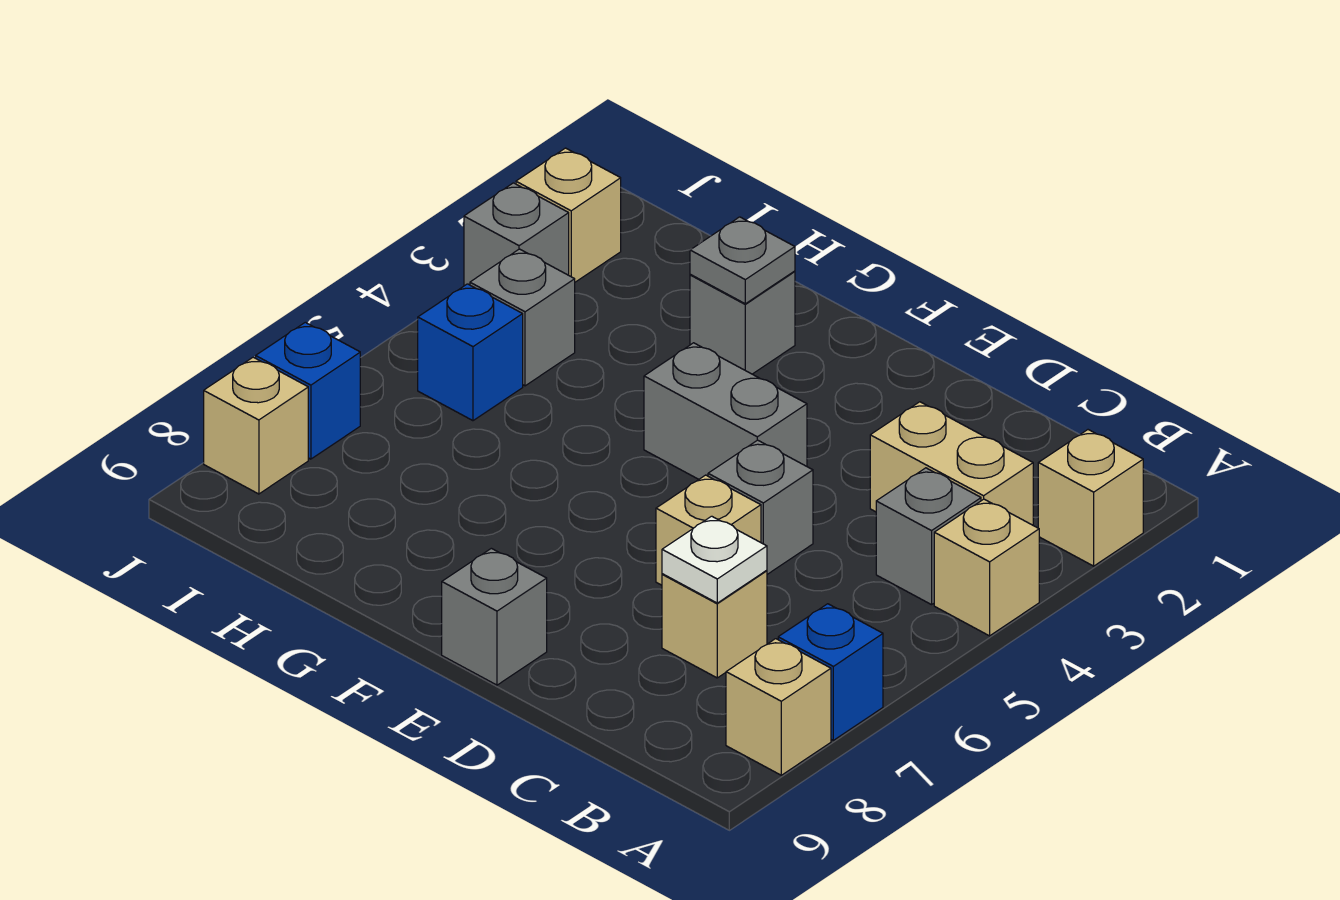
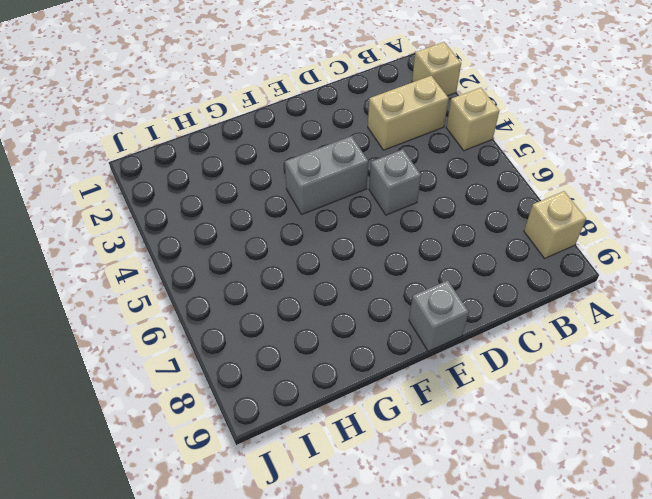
none -> blue 1x1 brick [778,604,883,740]
none -> grey 1x1 brick [876,468,981,605]
none -> tan 1x1 brick [662,571,767,678]

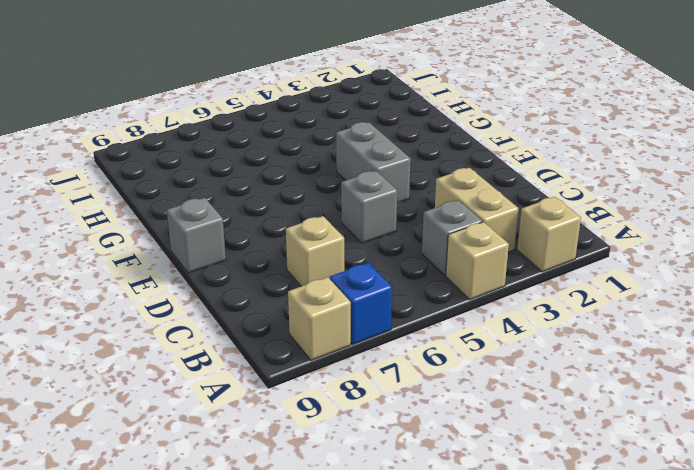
none -> tan 1x1 brick [656,475,761,585]
none -> grey 1x1 brick [690,271,795,374]
none -> grey 1x1 brick [470,249,575,386]

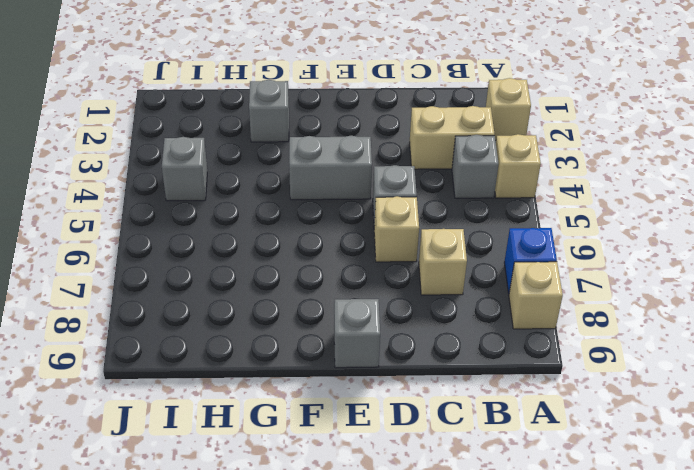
none -> blue 1x1 brick [418,284,523,421]
none -> tan 1x1 brick [516,148,621,282]
none -> grey 1x1 brick [464,183,569,286]

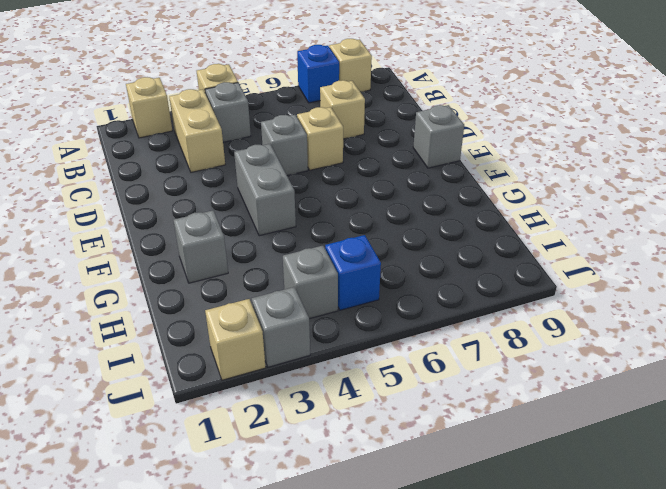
none -> blue 1x1 brick [256,322,360,459]
none -> tan 1x1 brick [204,357,308,494]
none -> white 1x1 plate [662,516,767,603]

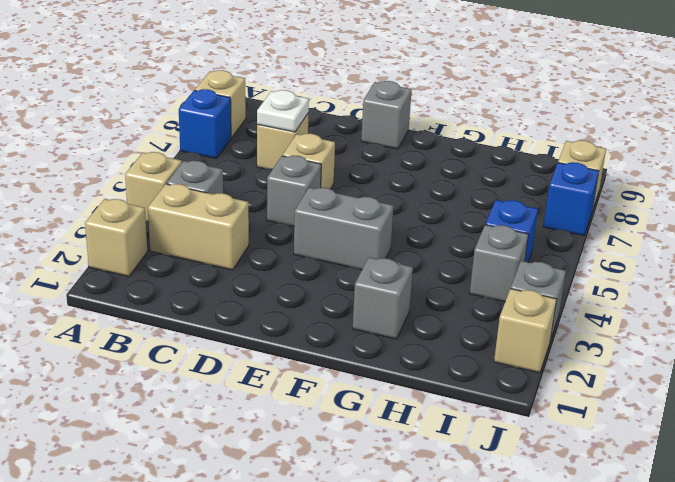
none -> grey 1x1 plate [690,217,795,304]

